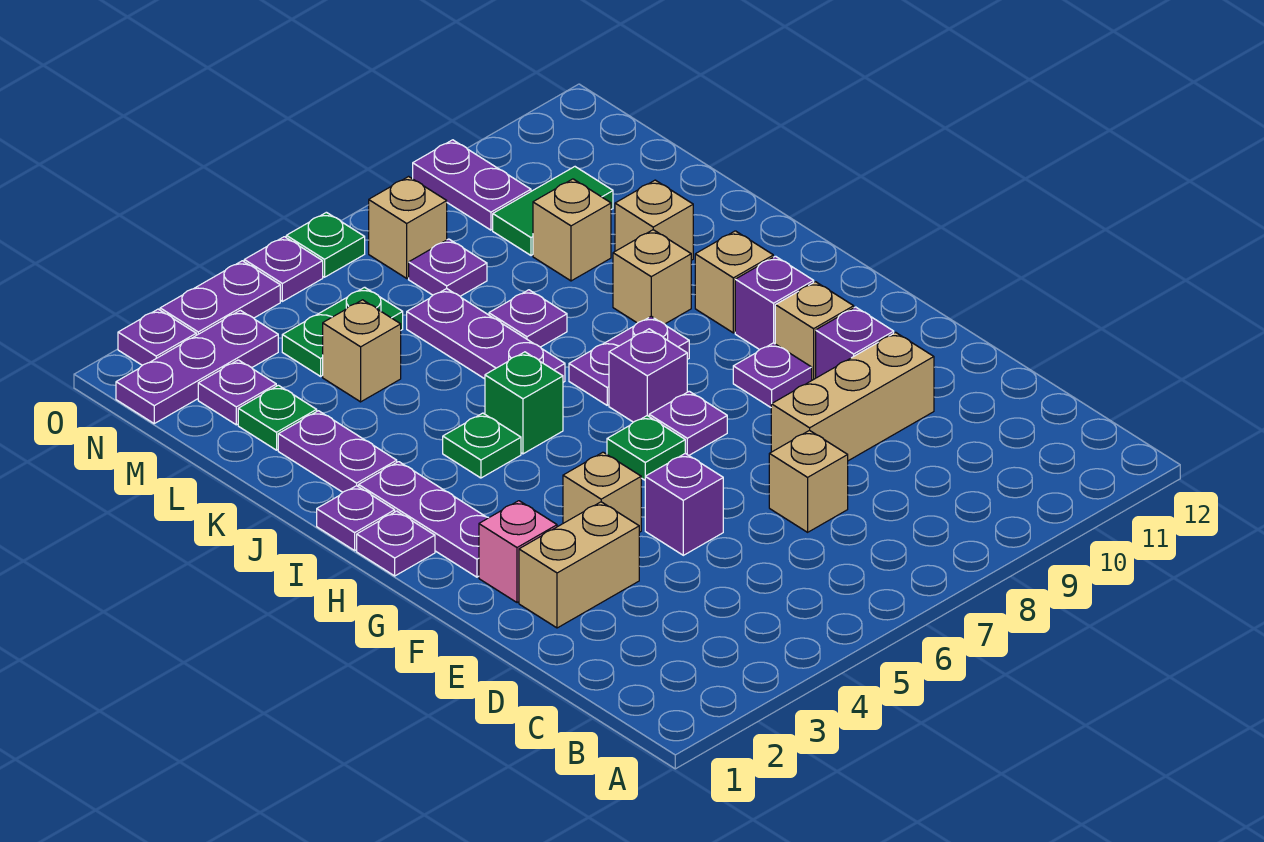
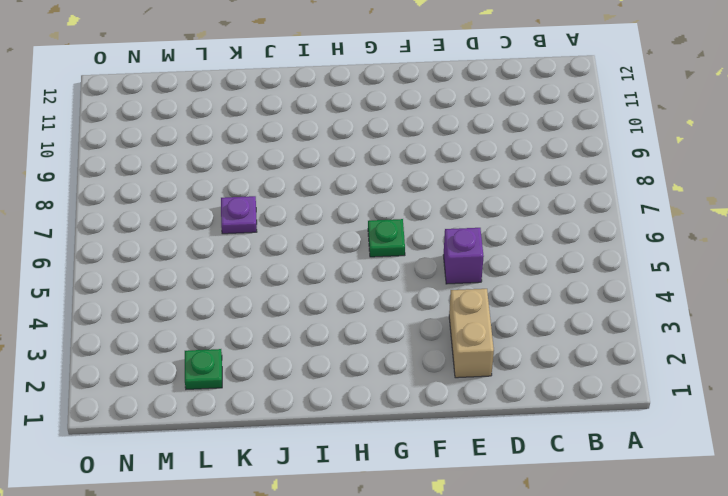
none -> tan 1x1 brick [769,430,848,532]
none -> tan 1x3 brick [771,332,934,461]
none -> pink 1x1 brick [479,501,557,603]
none -> tan 1x1 brick [563,452,641,532]

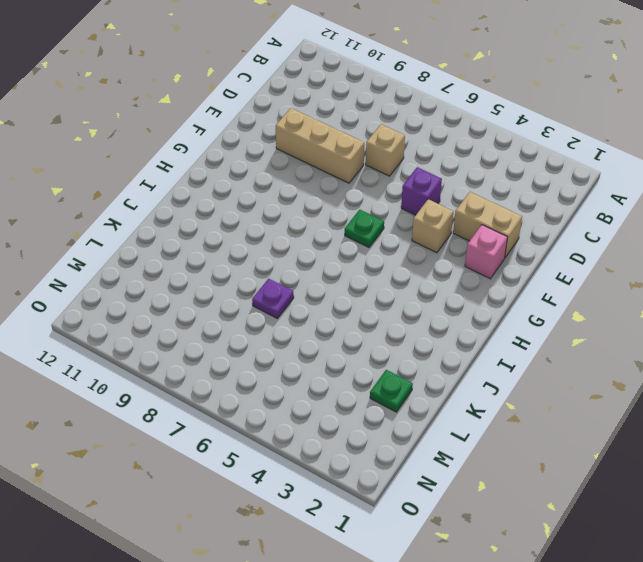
none -> purple 1x1 brick [816,307,894,378]
none -> purple 1x3 plate [359,462,488,577]
none -> purple 1x1 plate [649,391,727,455]
none -> purple 1x1 plate [733,343,812,407]

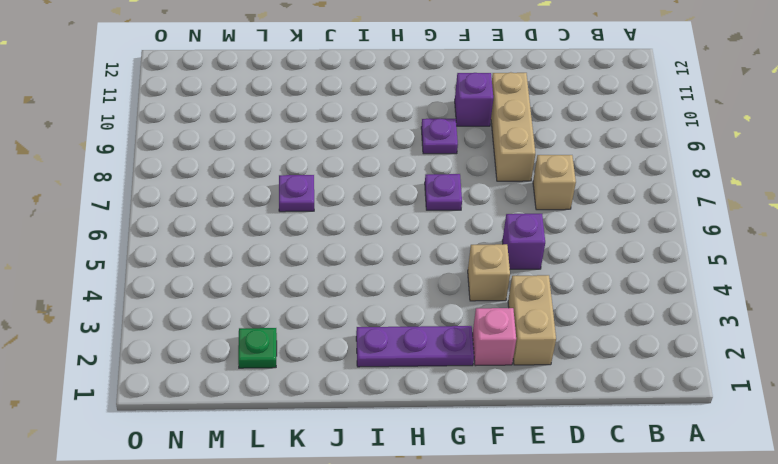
none -> green 1x1 plate [607,416,685,480]
none -> tan 1x1 brick [775,282,854,380]
none -> purple 1x1 plate [357,511,435,576]
none -> purple 1x1 brick [609,329,687,422]

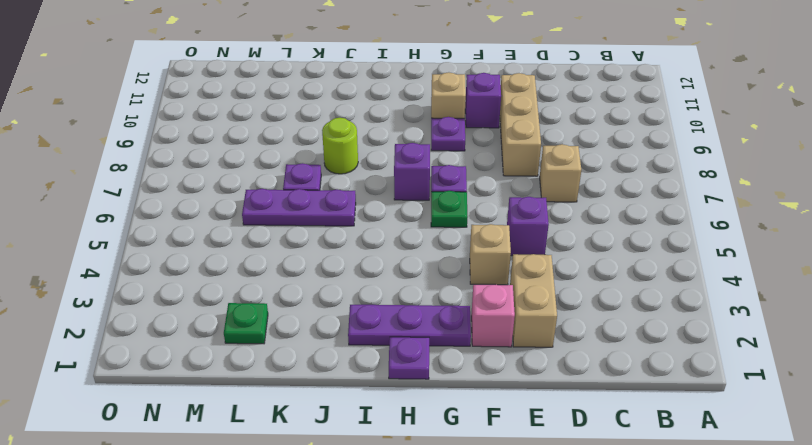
lime 1x1 round brick [322,118,358,174] -> none
none -> purple 1x1 brick [735,256,814,350]
none -> purple 1x1 plate [317,486,395,550]
none -> green 1x1 plate [443,413,521,478]
none -> green 1x1 brick [485,352,563,454]

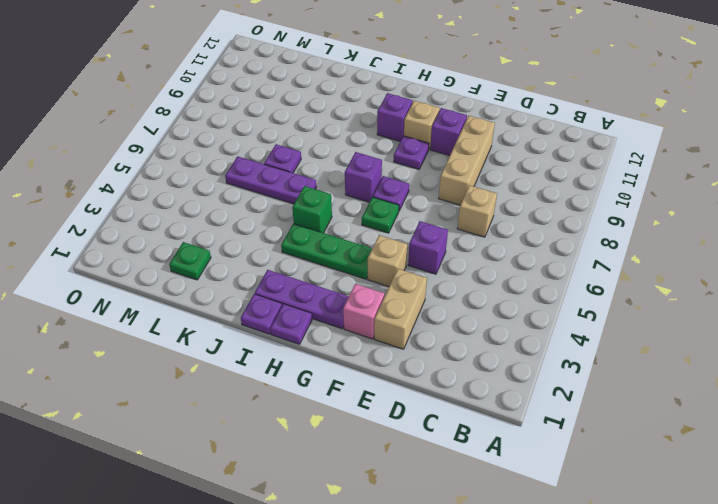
green 1x3 plate [281,224,372,279] -> green 1x1 plate [443,413,521,478]
none -> purple 1x2 plate [569,316,689,405]
none -> tan 1x1 brick [695,231,773,333]
none -> purple 1x2 plate [278,411,397,492]
none -> tan 1x1 brick [613,230,691,324]

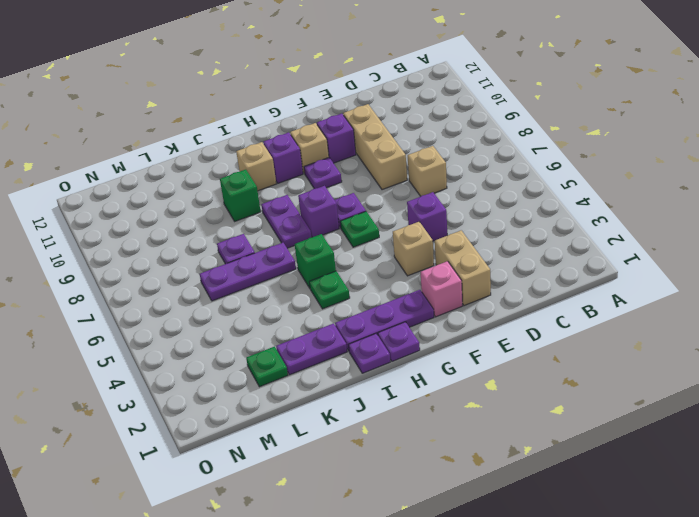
green 1x1 brick [220,170,261,221] -> tan 1x1 brick [613,230,691,324]
none -> tan 1x1 brick [615,180,693,260]
none -> tan 1x1 brick [323,300,401,402]
none -> tan 1x1 brick [533,179,611,281]
none -> purple 1x1 plate [198,360,276,425]

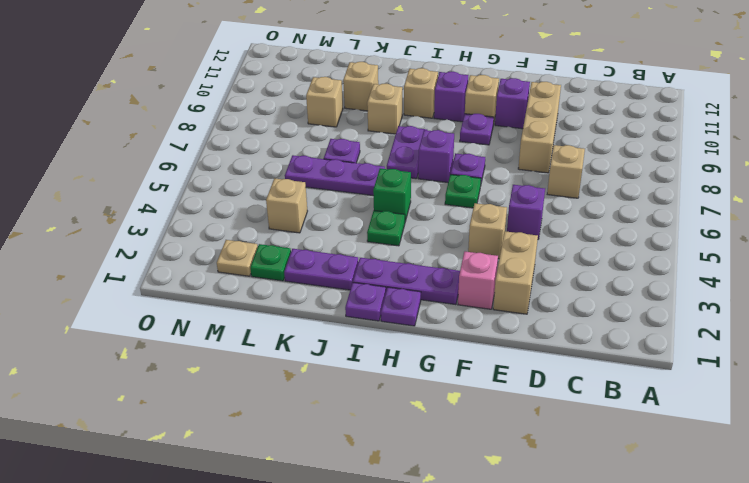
tan 1x1 plate [217,240,258,276] -> purple 1x1 plate [198,360,276,425]
none -> green 1x2 plate [282,287,403,376]
none -> purple 1x1 plate [409,239,487,296]
none -> green 1x2 tile [493,167,613,255]
none -> purple 1x3 plate [116,310,278,423]

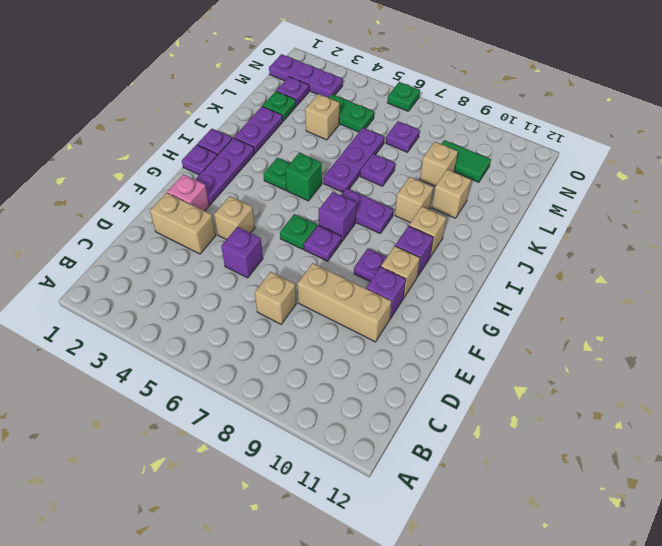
none -> tan 1x1 brick [369,177,447,278]
none -> purple 1x2 plate [413,140,531,230]
none -> purple 1x1 plate [118,309,196,365]
none -> purple 1x2 plate [160,261,280,335]

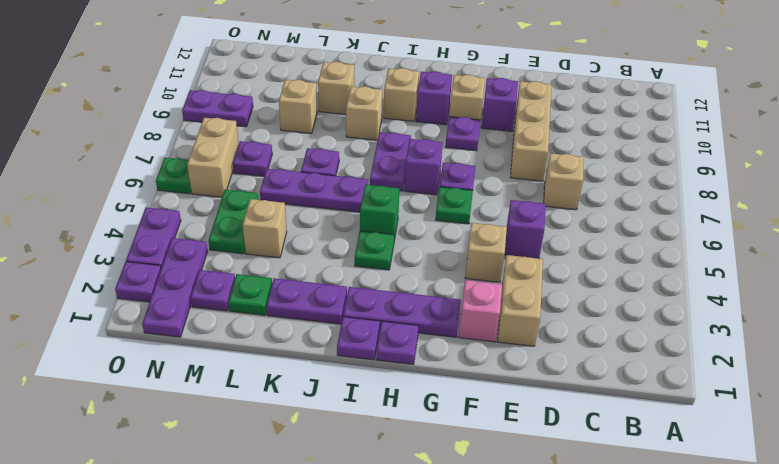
tan 1x2 brick [187,118,239,197] -> tan 1x1 brick [369,177,447,278]
none -> green 1x2 tile [493,167,613,255]
none -> purple 1x1 plate [244,237,323,301]

